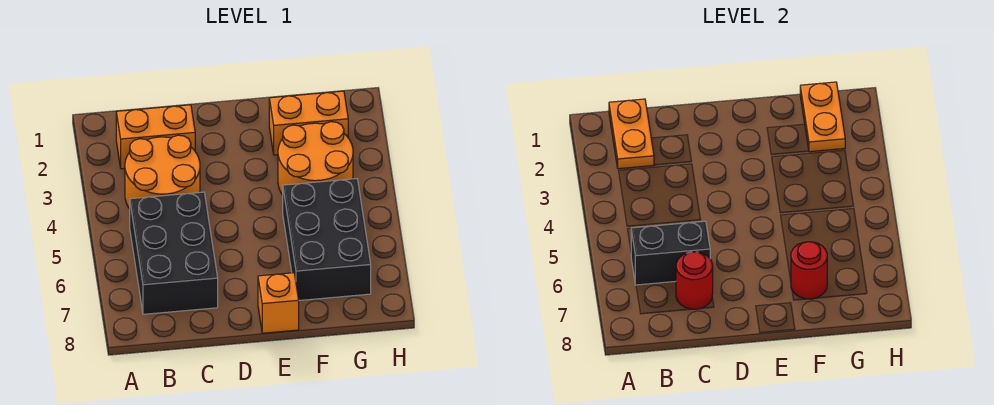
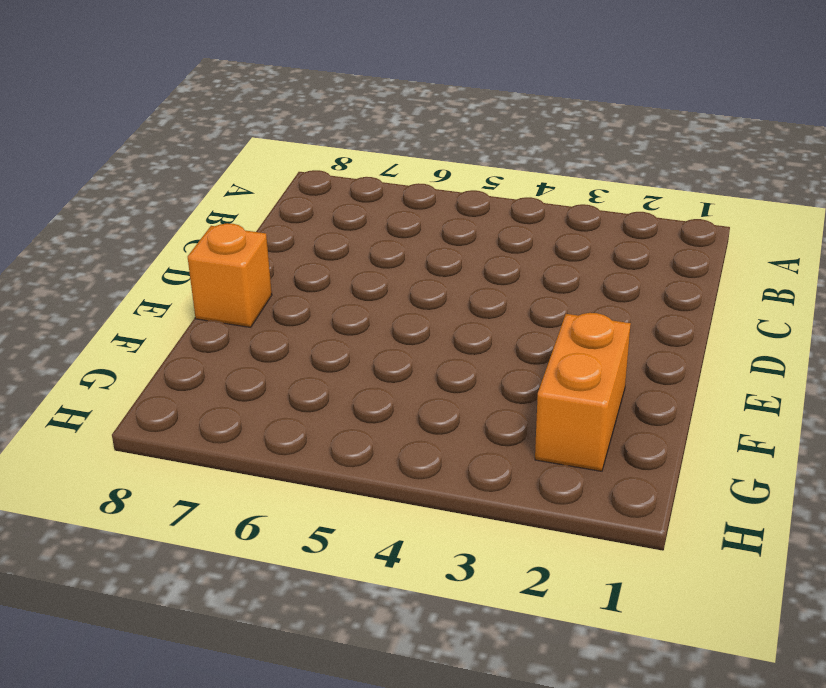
none -> orange 1x2 brick [116,105,195,169]
none -> orange 2x2 round brick [125,135,200,209]
none -> black 2x3 brick [130,192,218,314]

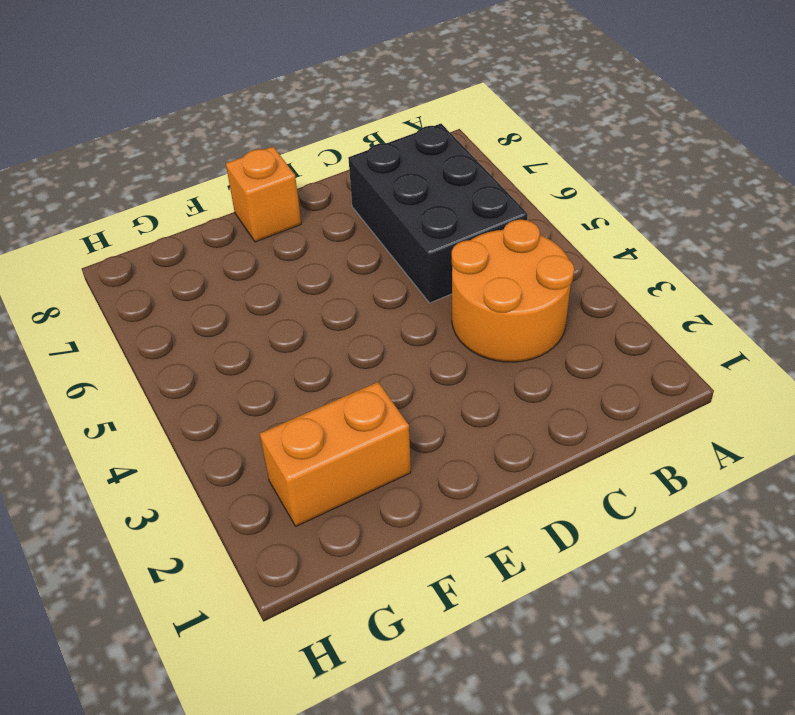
none -> orange 1x2 brick [116,105,195,169]
none -> orange 2x2 round brick [278,122,353,195]
none -> black 2x3 brick [283,179,371,300]

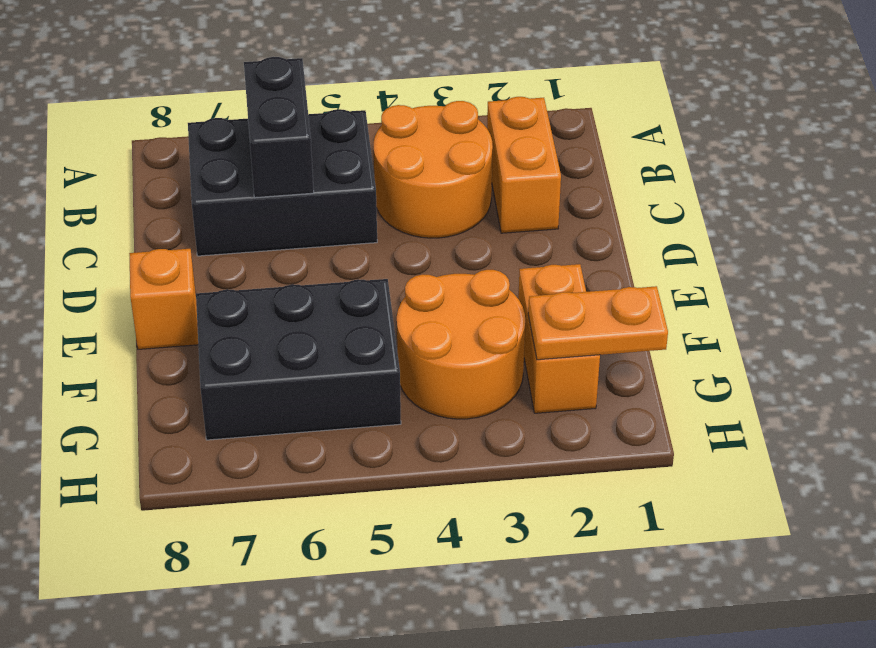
none -> orange 1x2 plate [609,99,654,169]
none -> red 1x1 round brick [676,252,713,309]
none -> red 1x1 round brick [791,242,827,299]

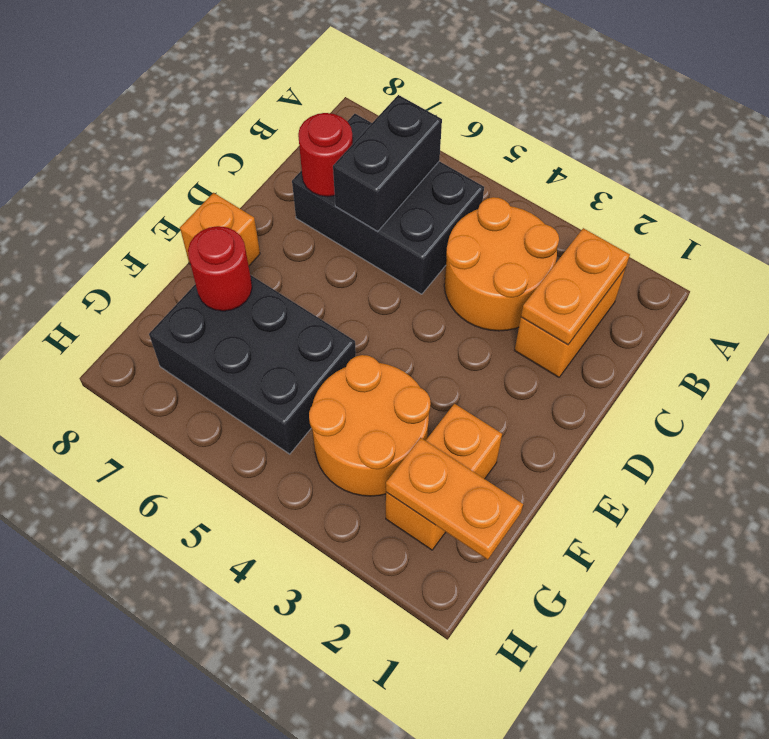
orange 1x2 plate [521,228,630,345] -> orange 1x2 plate turned to [609,99,654,169]

